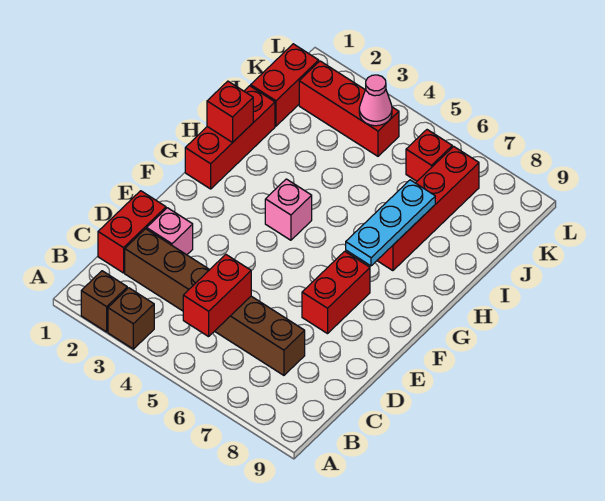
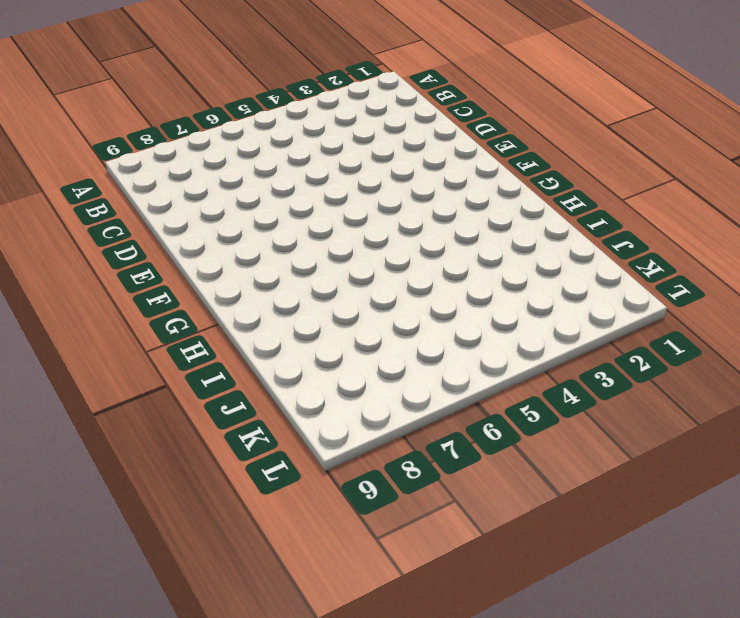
none -> brown 1x1 brick [81,271,127,332]
none -> brown 1x1 brick [108,288,154,349]
none -> red 1x2 brick [98,191,166,273]

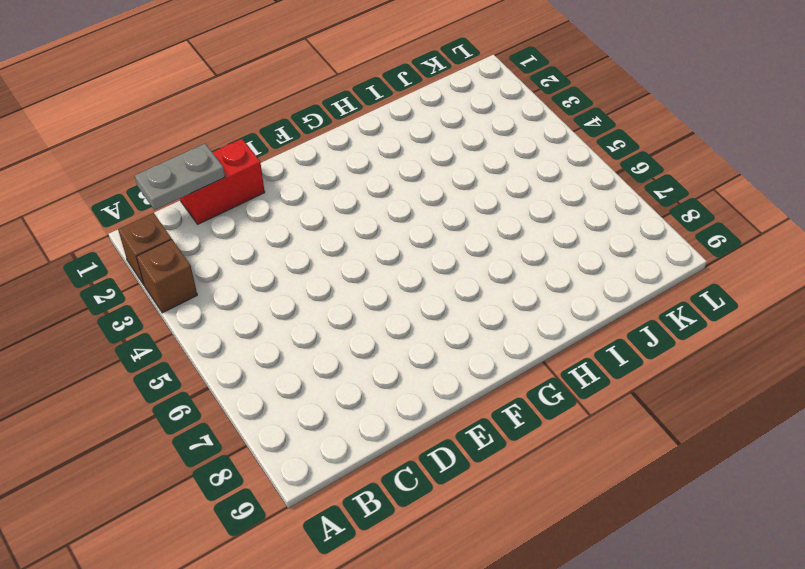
grey 1x2 plate [135,144,225,210] -> none
none -> brown 1x6 brick [125,229,305,375]
none -> pink 1x1 brick [147,208,193,255]
none -> red 1x2 brick [302,251,370,334]

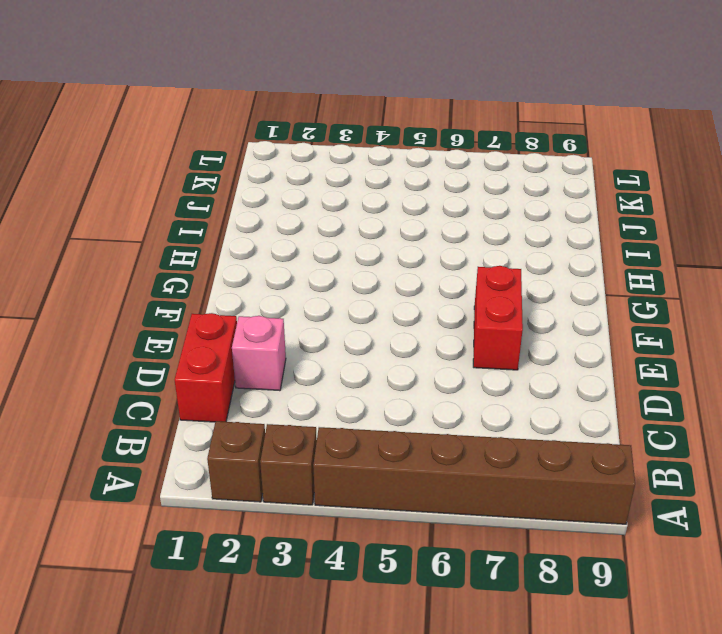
brown 1x6 brick [313,427,635,524] -> brown 1x6 brick moved to [125,229,305,375]
none -> red 1x3 brick [185,86,275,189]
none -> pink 1x1 brick [265,179,312,240]
none -> red 1x4 brick [377,146,479,271]

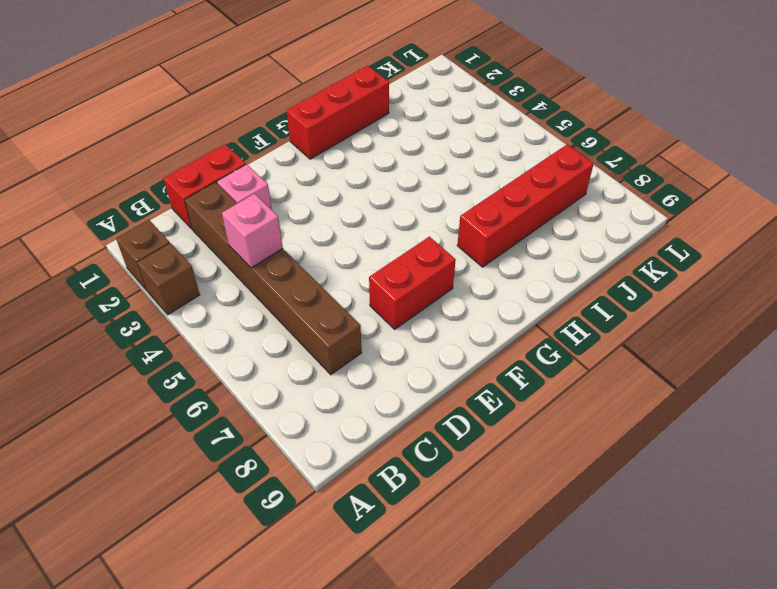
pink 1x1 brick [222,194,283,268] -> pink 1x1 brick moved to [265,179,312,240]
none -> red 1x2 brick [251,44,319,126]
none -> red 1x3 brick [299,61,399,156]
none -> red 1x1 brick [406,130,452,181]

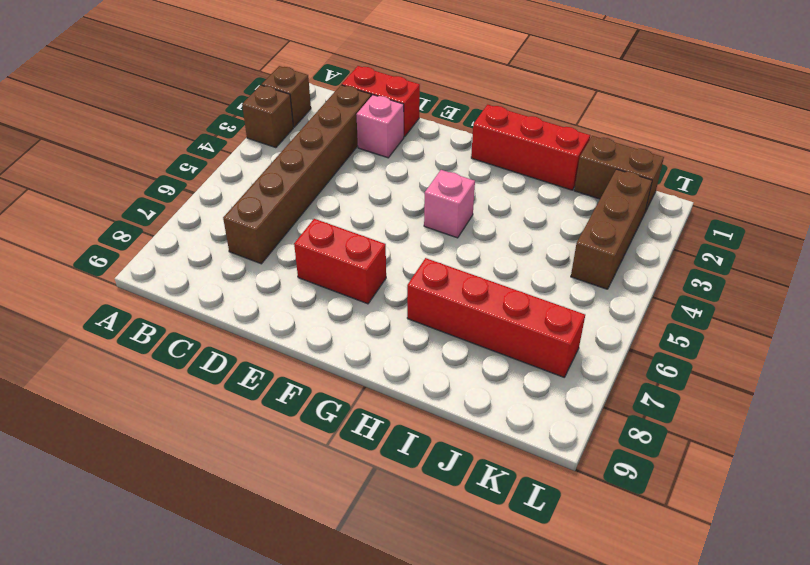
brown 1x2 brick [574,136,664,212] -> red 1x2 brick [251,44,319,126]
brown 1x3 brick [571,169,652,289] -> red 1x3 brick [299,61,399,156]
none -> red 1x1 brick [406,130,452,181]
none -> red 1x2 brick [183,254,251,337]
none -> cyan 1x3 plate [346,180,435,266]

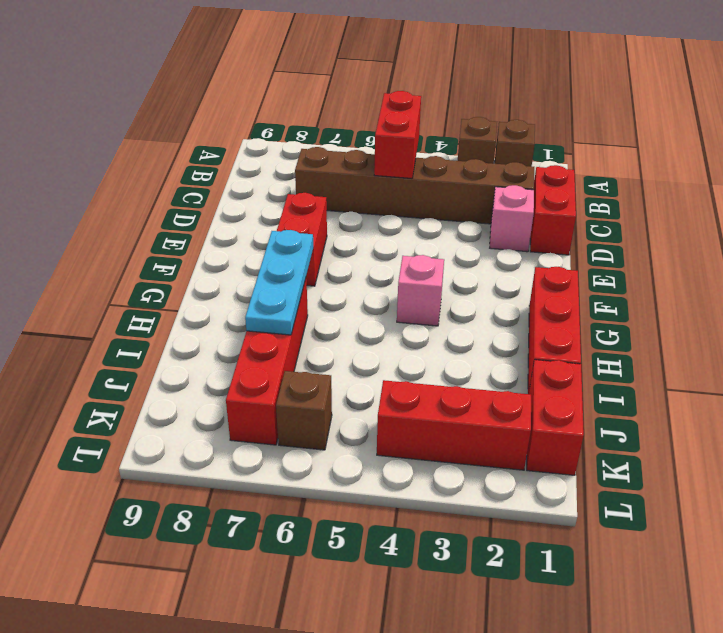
brown 1x1 brick [276,371,332,450] -> red 1x1 brick [406,130,452,181]
none -> red 1x1 brick [207,81,253,142]
none -> pink 1x1 cone [359,75,392,126]

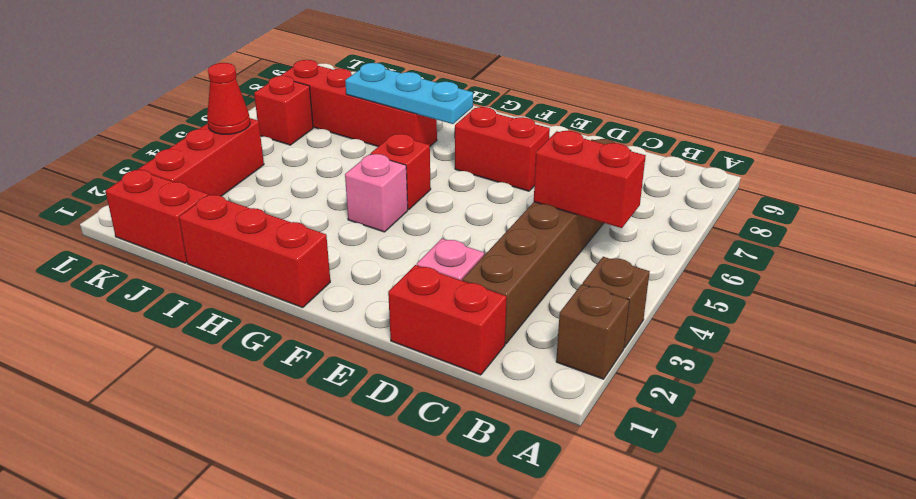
red 1x1 brick [371,134,431,210] -> red 1x1 brick moved to [207,81,253,142]
red 1x1 cone [207,63,250,134] -> pink 1x1 cone [359,75,392,126]

